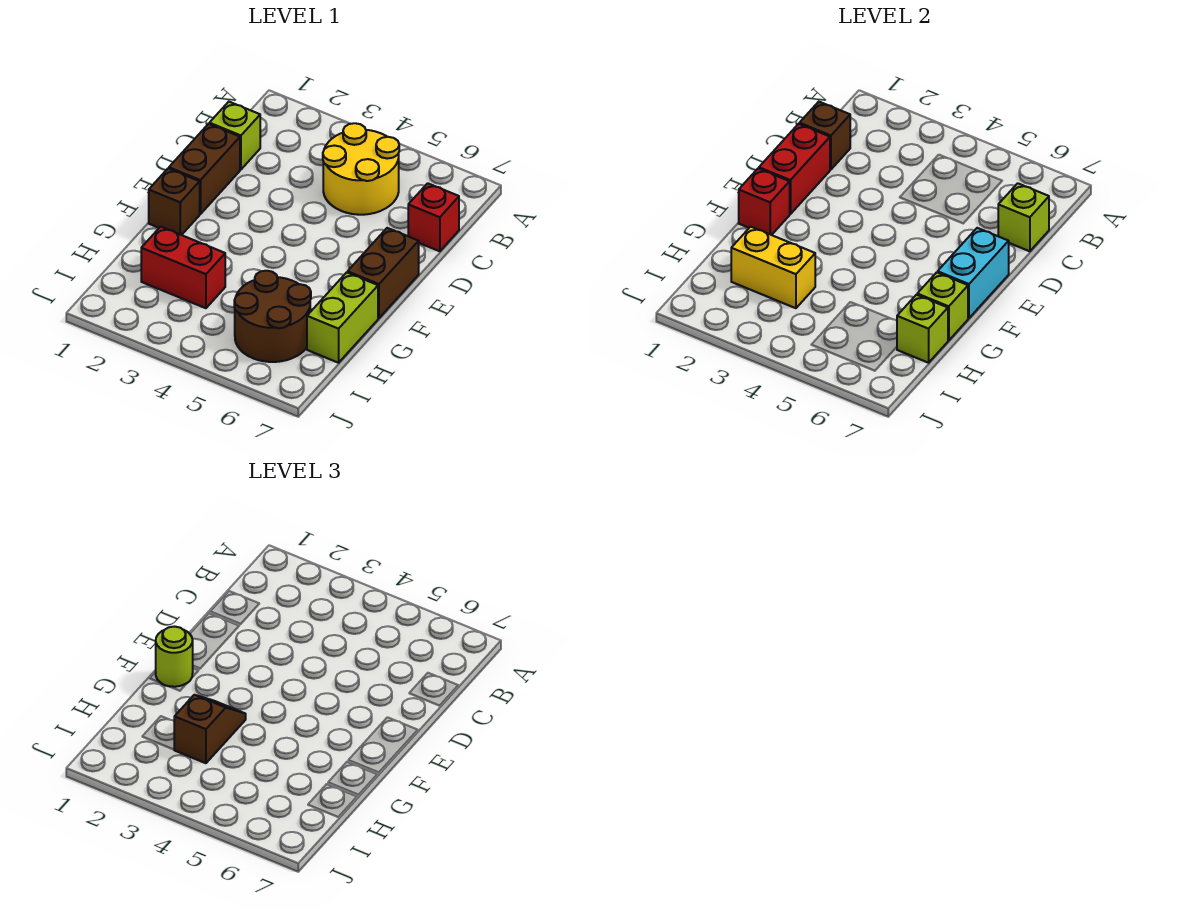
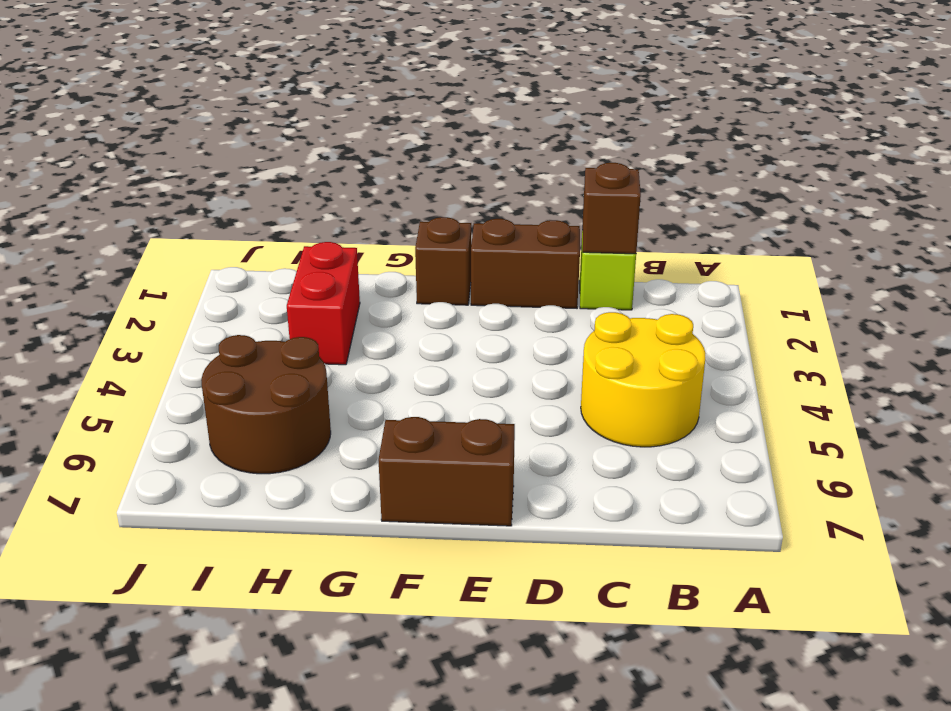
none -> red 1x1 brick [408,183,459,251]
none -> lime 1x2 brick [307,272,378,363]
none -> lime 1x1 brick [998,183,1049,251]

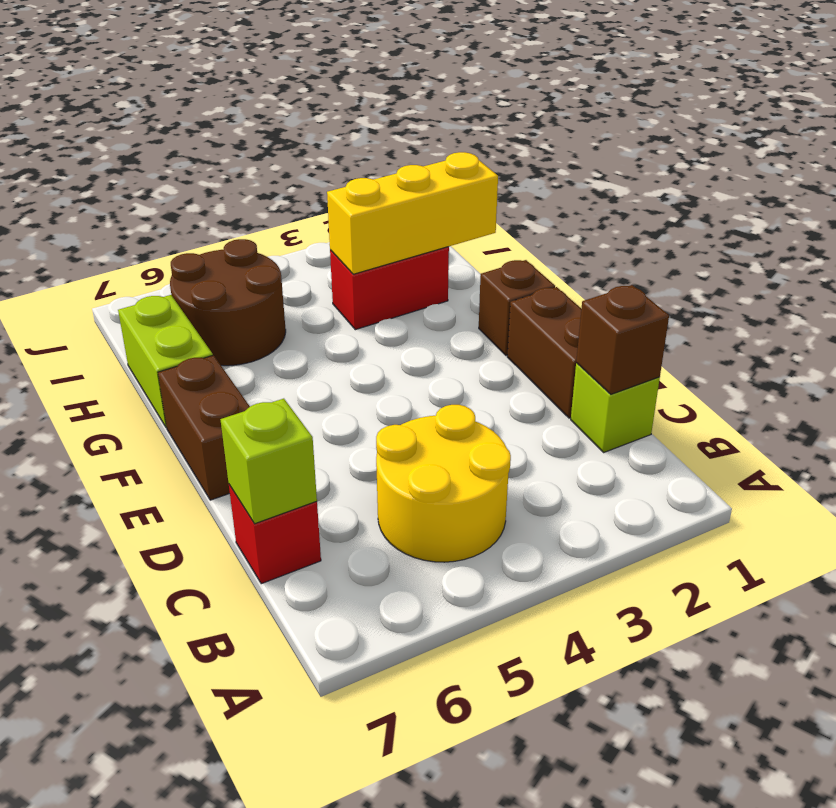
yellow 1x3 brick [327,152,498,274] -> yellow 1x2 brick [731,227,815,308]
none -> red 1x2 brick [759,124,830,214]
none -> cyan 1x2 brick [938,228,1009,318]
none -> red 1x1 brick [739,169,790,235]

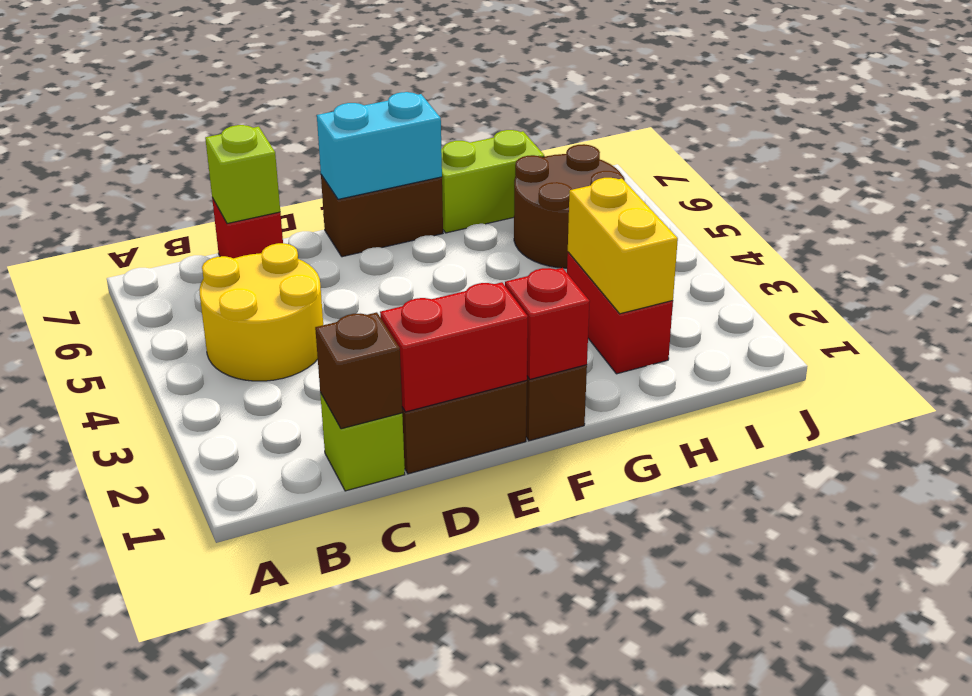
none -> lime 1x1 brick [917,272,968,340]
none -> lime 1x1 brick [897,295,948,363]
none -> lime 1x1 round brick [156,627,193,687]

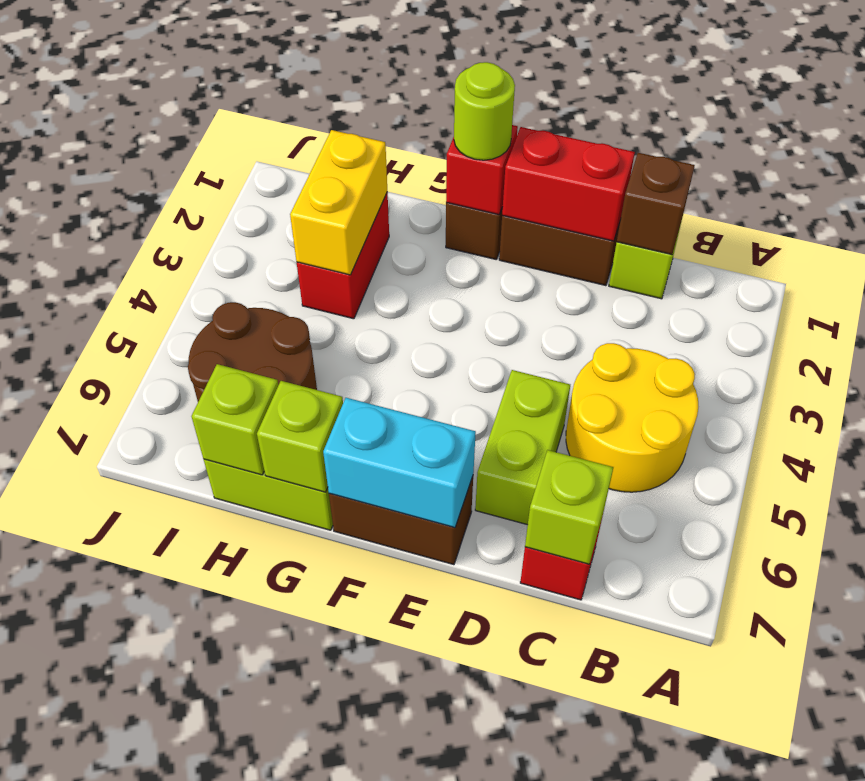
lime 1x2 brick [475,370,570,525] -> none
none -> brown 1x2 slope [174,695,246,763]

